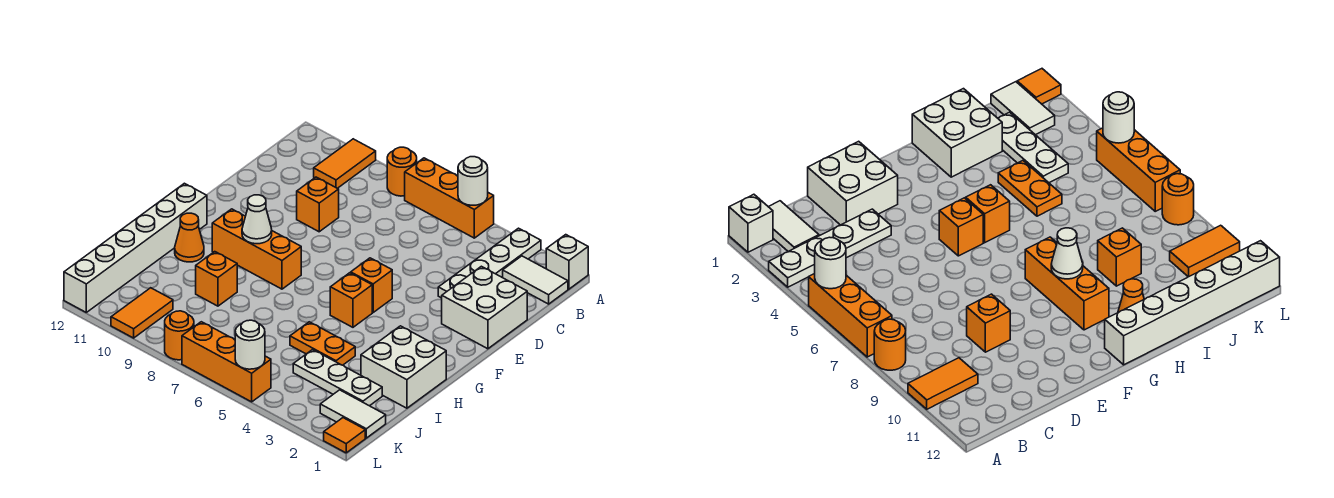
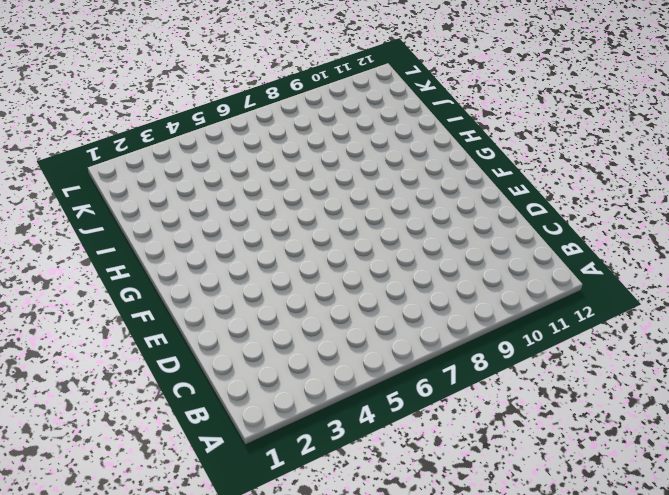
none -> white 1x1 brick [546,235,588,289]
none -> white 1x4 plate [438,228,541,298]
none -> orange 1x3 brick [405,158,494,238]

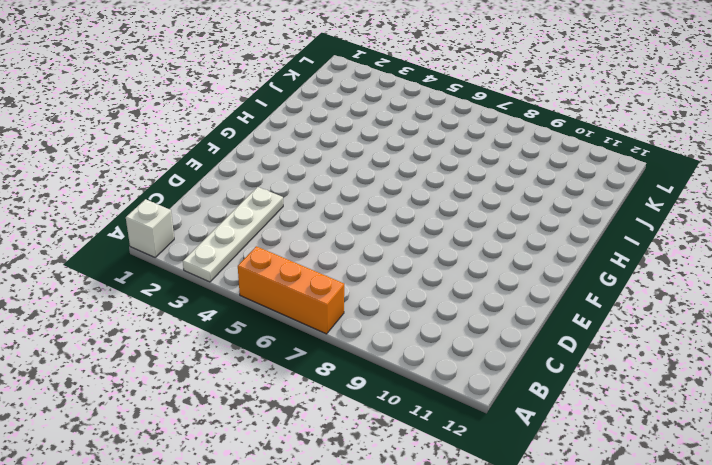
none -> orange 1x1 round brick [387,147,417,196]
none -> orange 1x2 tile [314,139,376,188]
none -> white 1x2 tile [503,256,568,304]

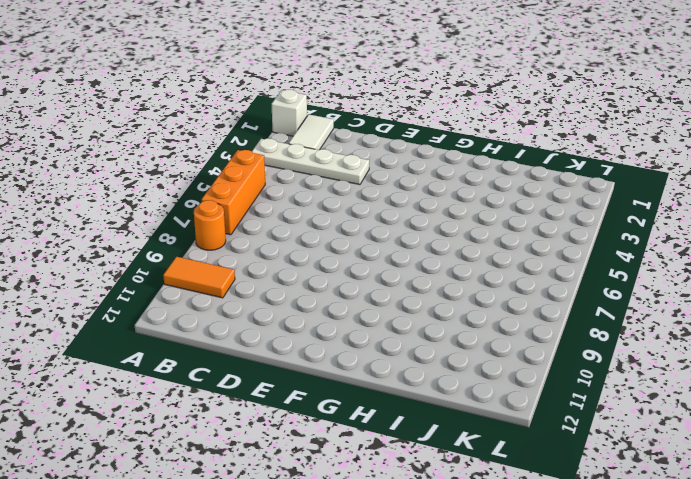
none -> white 2x2 brick [442,266,527,349]
none -> orange 1x1 brick [297,177,339,232]
none -> orange 1x1 brick [351,258,392,312]

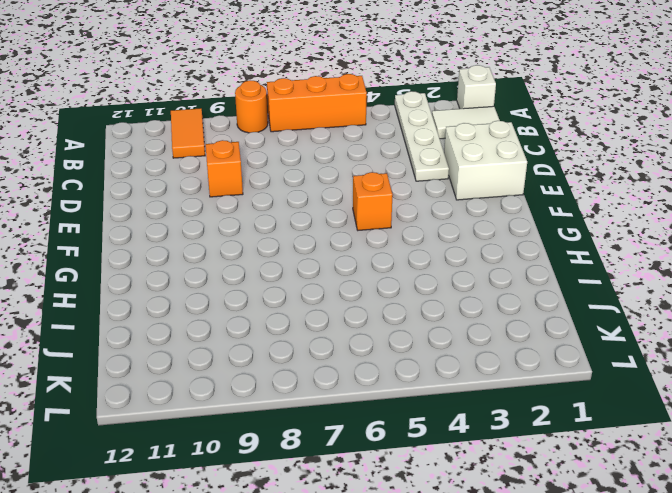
none -> orange 1x1 brick [330,273,372,327]
none -> orange 1x3 brick [212,209,301,289]
none -> white 1x6 brick [64,183,207,312]

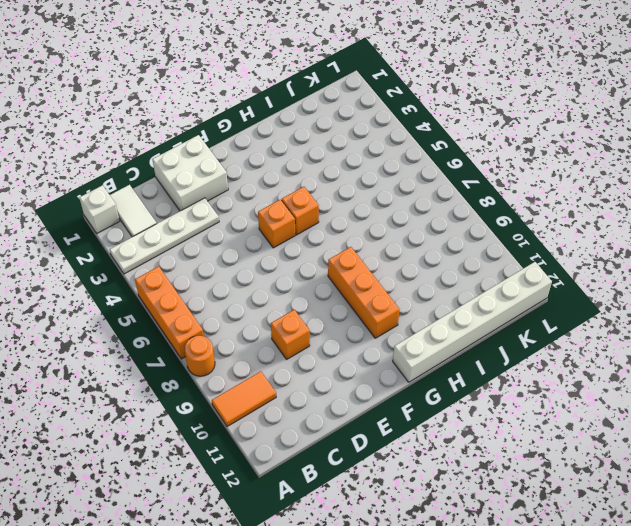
none -> white 2x2 brick [361,326,446,408]
none -> orange 1x1 cone [175,213,204,262]
none -> orange 1x2 plate [290,322,355,365]

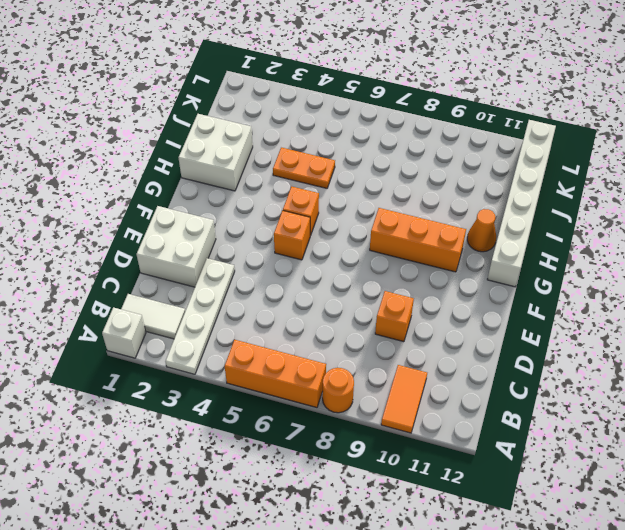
none -> orange 1x1 brick [196,252,237,306]
none -> white 1x3 plate [293,349,382,406]
none -> white 1x2 tile [320,390,386,438]

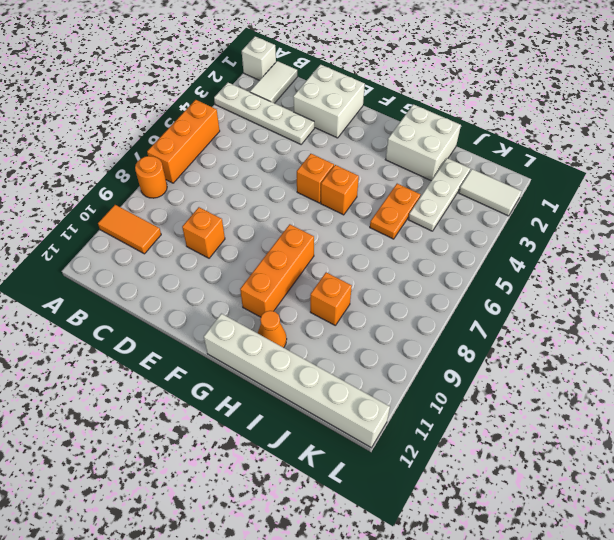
white 1x2 tile [459,169,522,216] -> white 1x2 tile turned to [320,390,386,438]
none -> orange 1x2 tile [111,288,173,338]
none -> orange 1x1 tile [324,418,365,453]
none -> orange 1x3 brick [182,322,271,402]

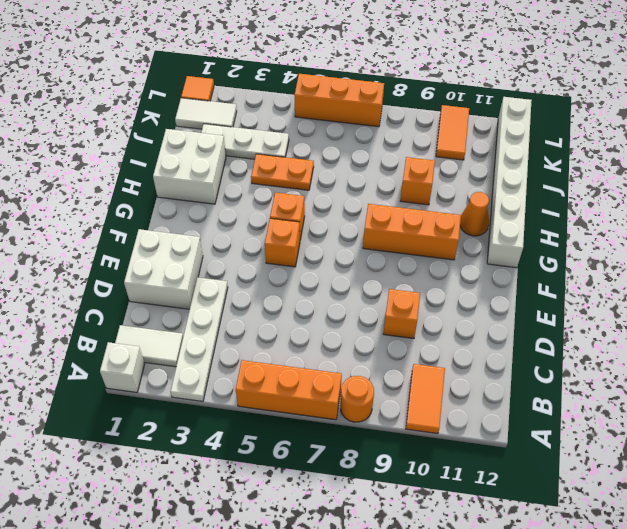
none -> orange 1x1 round brick [165,311,194,360]
none -> white 1x1 round brick [458,157,488,205]
none -> white 1x1 cone [242,195,272,244]

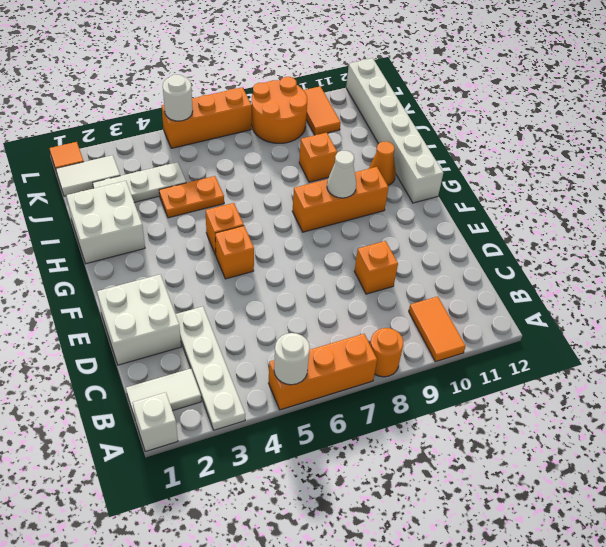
orange 2x2 round brick [251,77,307,143] -> orange 1x1 round brick [165,311,194,360]

